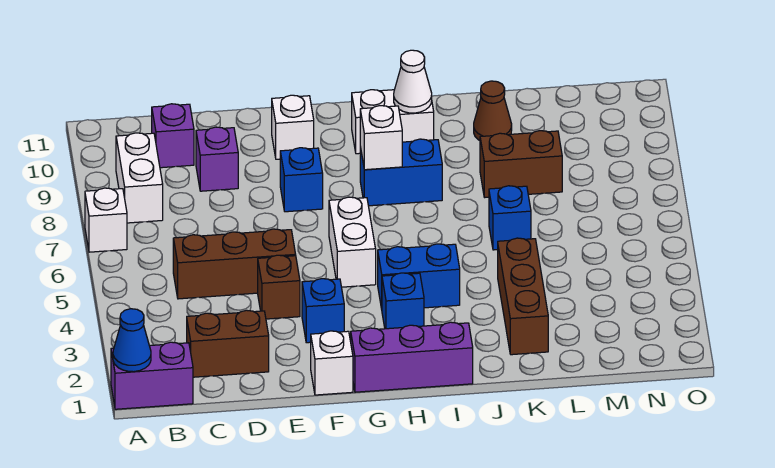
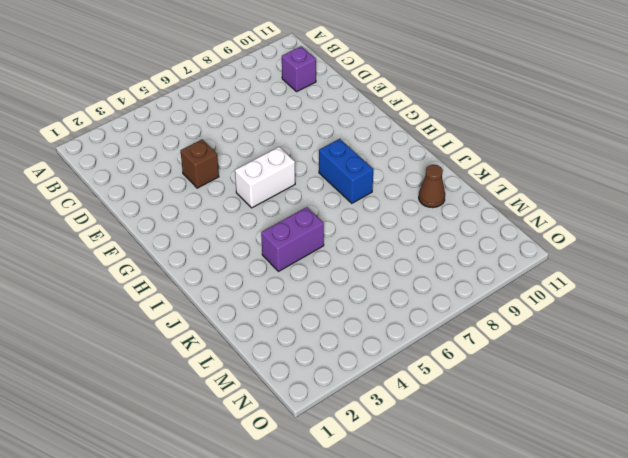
purple 1x2 brick [261,207,324,271] -> purple 1x2 brick turned to [111,342,193,409]
none -> white 1x1 brick [85,188,127,252]
none -> white 1x2 brick [116,133,163,223]
none -> brown 1x2 brick [187,310,269,377]

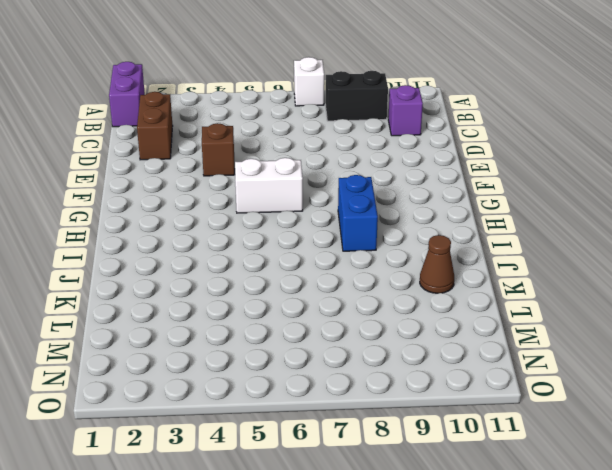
black 1x2 brick [325,71,388,121] -> white 1x2 brick [116,133,163,223]
none -> brown 1x3 brick [173,229,296,299]
none -> purple 1x1 brick [196,127,238,191]
none -> white 1x1 brick [311,331,353,395]

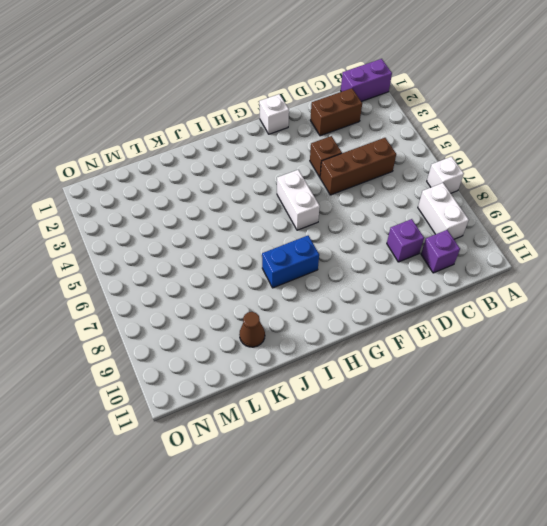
none -> blue 1x1 brick [302,279,344,343]
none -> blue 1x1 brick [280,148,323,212]
none -> white 1x1 brick [272,95,314,159]

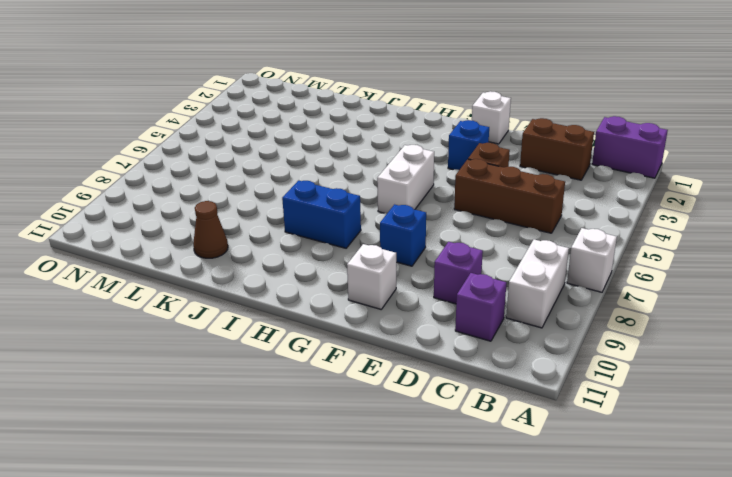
none -> purple 1x3 brick [351,322,473,392]
none -> blue 1x1 brick [382,273,424,329]
none -> blue 1x2 brick [378,244,460,309]

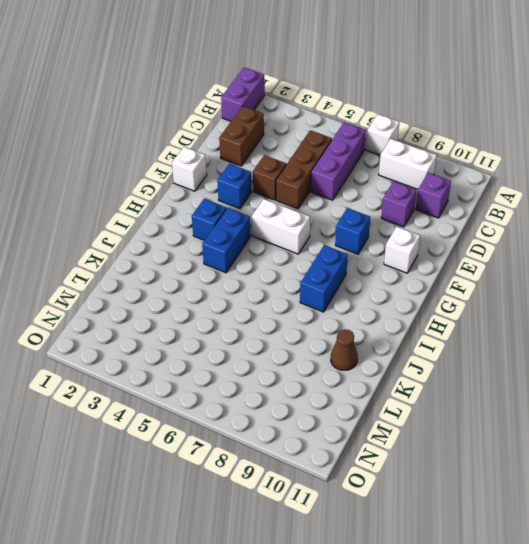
purple 1x3 brick [311,122,366,200] -> purple 1x3 brick moved to [351,322,473,392]
none -> white 1x2 brick [352,90,434,154]
none -> brown 1x3 brick [498,238,548,355]
none -> blue 1x1 brick [489,186,531,250]

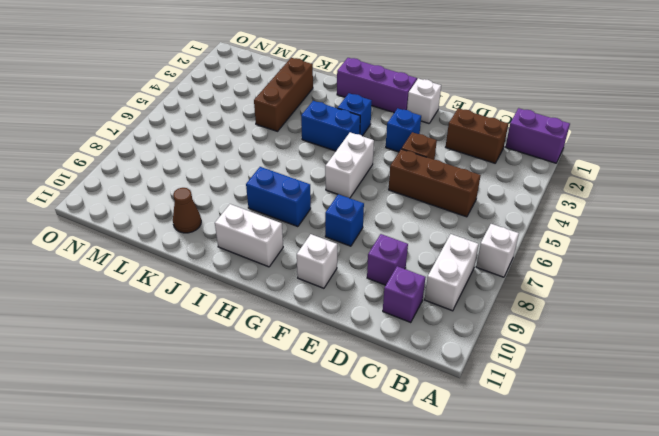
none -> blue 1x1 brick [489,186,531,250]
none -> brown 1x2 brick [480,131,562,197]
none -> blue 1x1 cone [113,309,151,372]

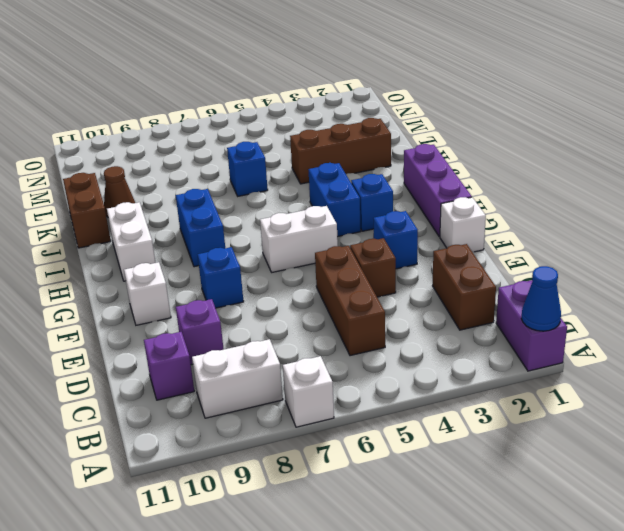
brown 1x2 brick [63,173,111,248] -> brown 1x2 brick moved to [480,131,562,197]
none -> white 1x1 brick [360,106,402,170]
none -> white 1x1 cone [394,50,432,113]

